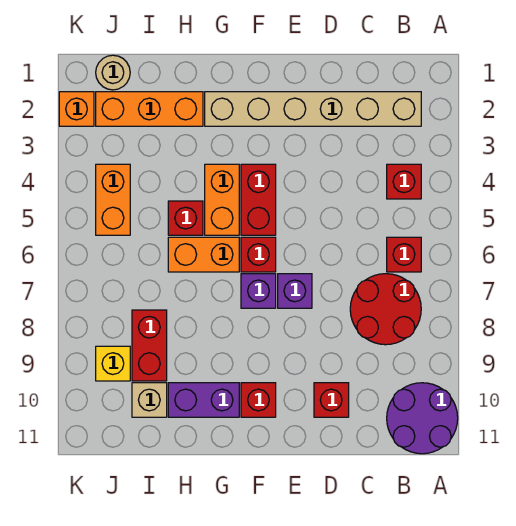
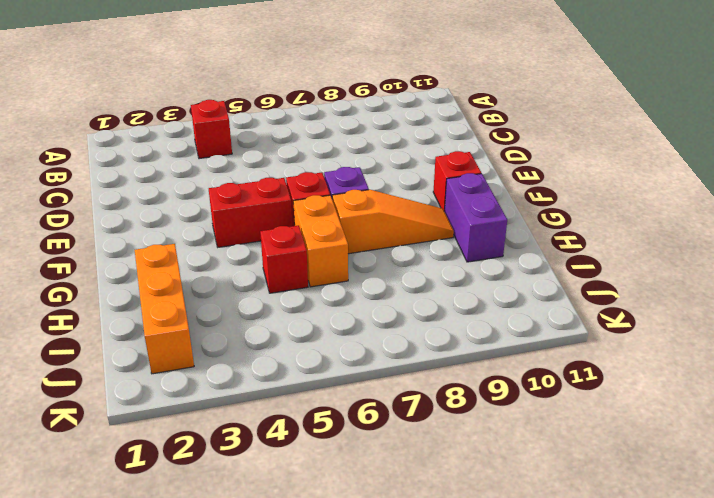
orange 1x3 slope [332,190,454,254] -> none
none -> purple 2x2 round brick [387,383,458,454]
none -> tan 1x6 brick [205,92,421,126]
none -> red 1x1 brick [387,237,421,272]

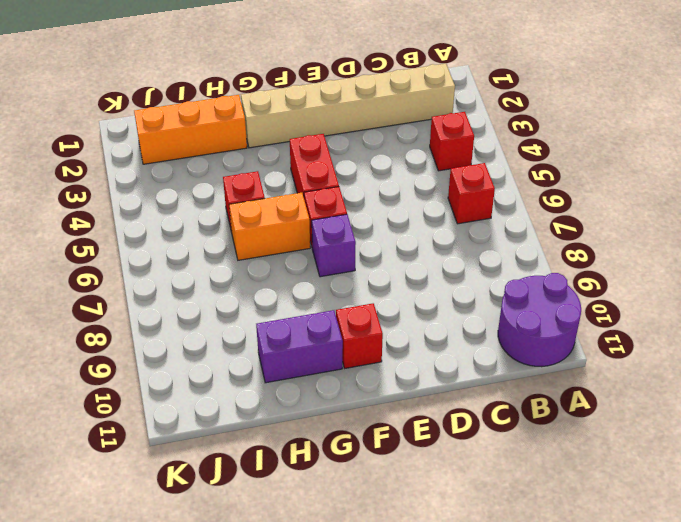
none -> red 2x2 round brick [350,274,421,345]
none -> red 1x1 brick [314,383,349,417]
none -> purple 1x1 brick [278,274,312,308]

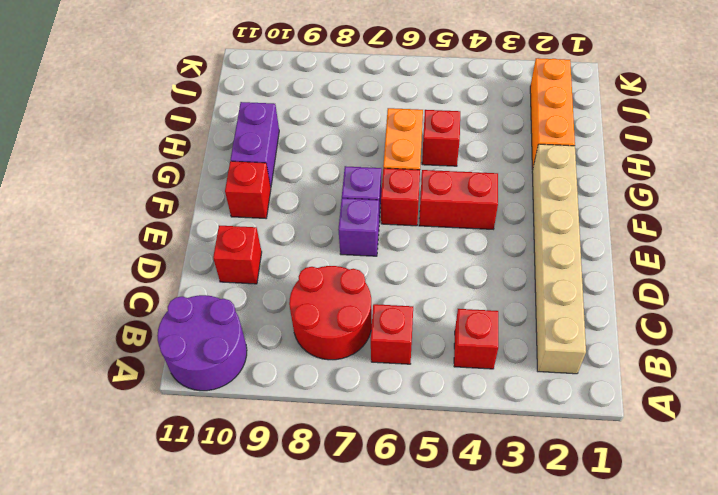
none -> orange 1x2 brick [205,164,239,235]
none -> red 1x2 brick [132,310,167,381]
none -> tan 1x1 brick [132,383,167,417]

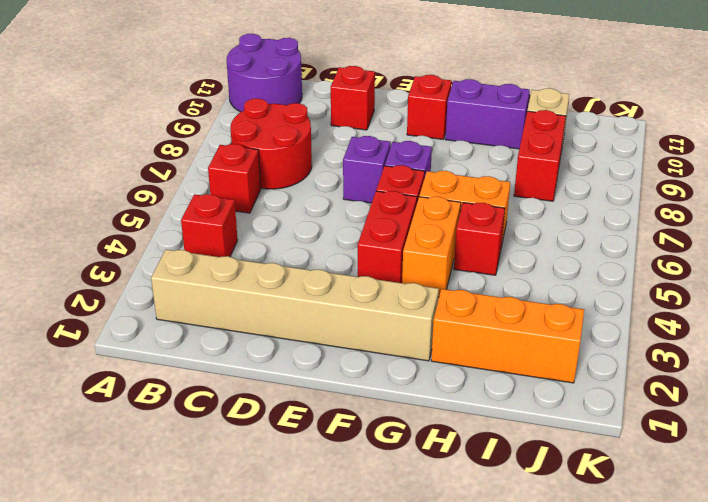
none -> tan 1x1 round brick [96,55,130,90]
none -> orange 1x2 brick [96,164,130,235]
none -> yellow 1x1 brick [96,346,130,381]

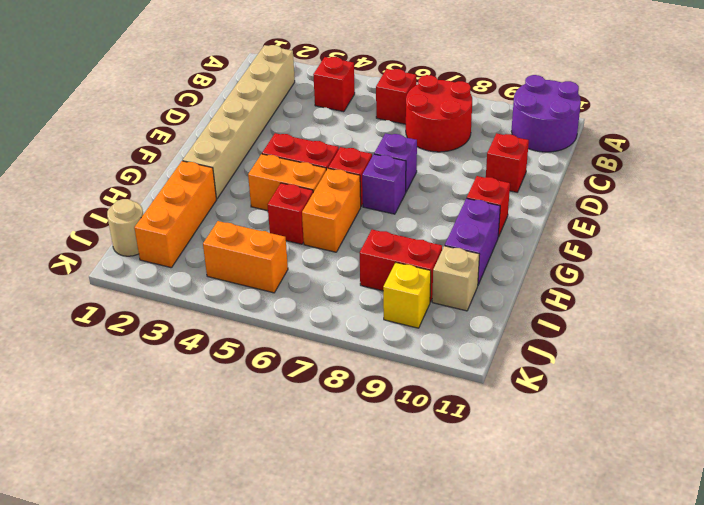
none -> orange 1x1 brick [59,92,94,126]

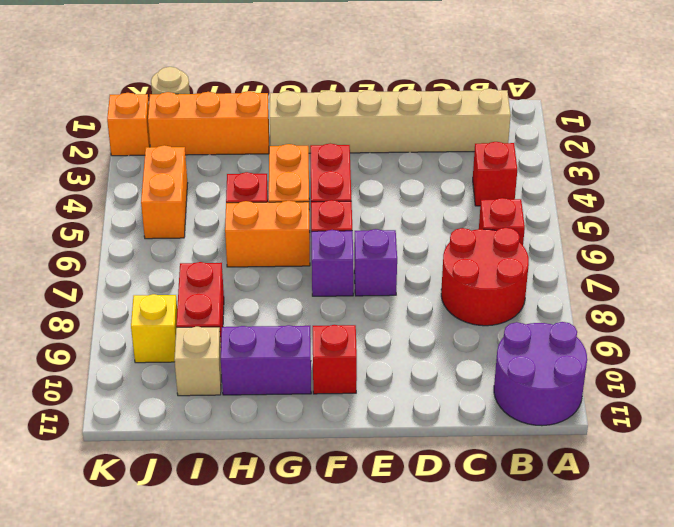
none -> red 1x1 brick [314,383,349,417]

